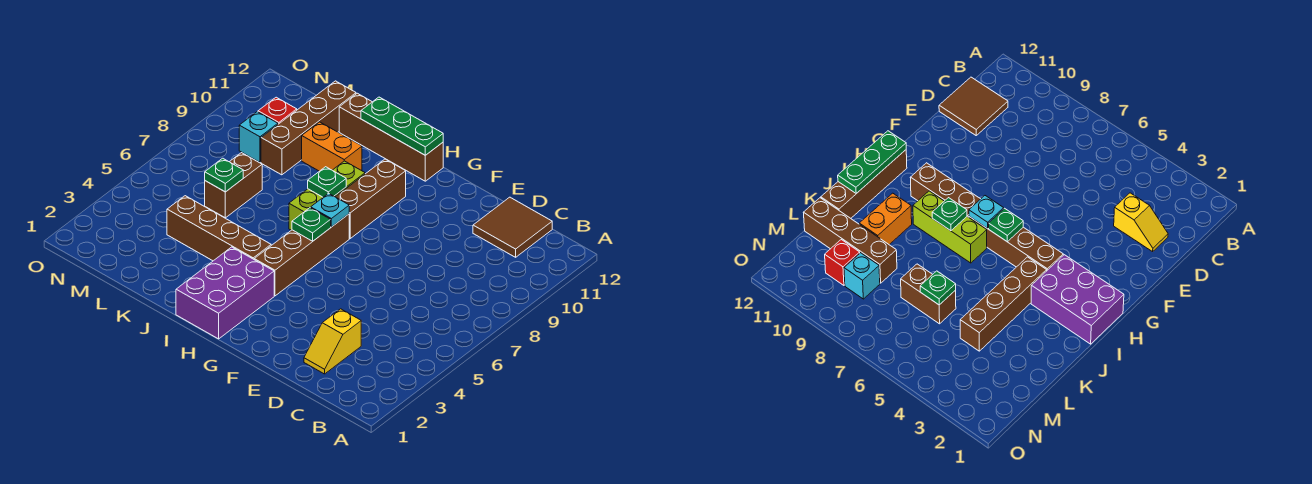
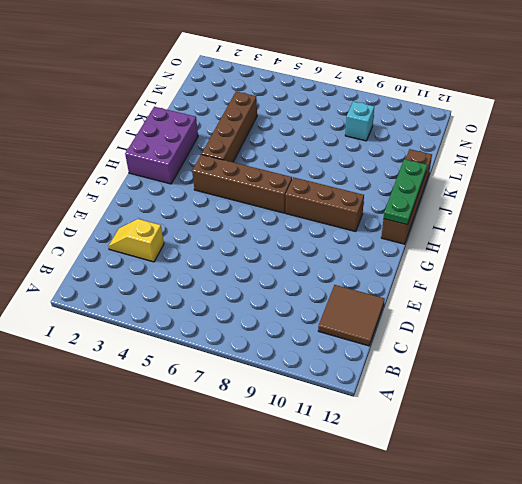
purple 2x3 brick [125,107,198,184] -> purple 2x3 brick turned to [176,247,274,339]
none -> lime 1x3 brick [289,161,365,230]
none -> orange 1x2 brick [302,122,362,171]
none -> brown 1x2 brick [205,153,262,218]

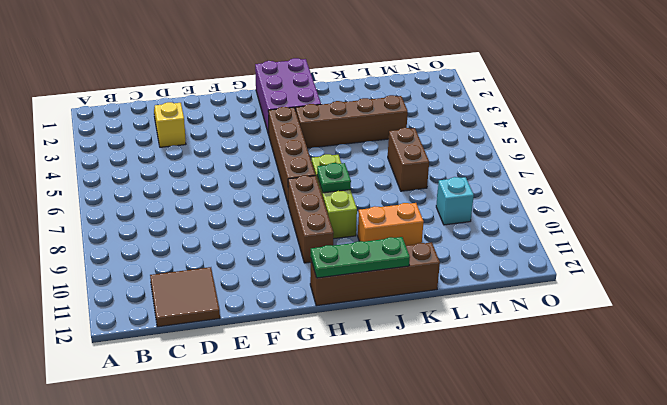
none -> brown 1x4 brick [261,81,356,175]
none -> red 1x1 brick [258,97,297,124]
none -> green 1x1 plate [292,208,331,241]

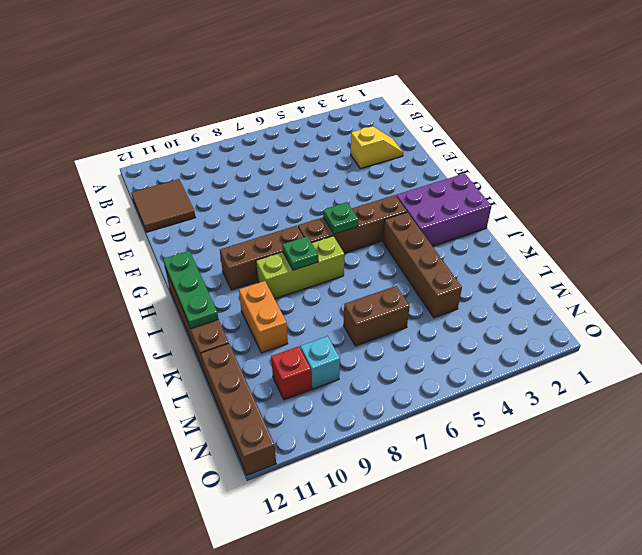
brown 1x4 brick [201,344,276,475] -> brown 1x4 brick turned to [261,81,356,175]
none -> cyan 1x1 plate [311,193,349,227]
none -> green 1x1 plate [205,158,243,192]

